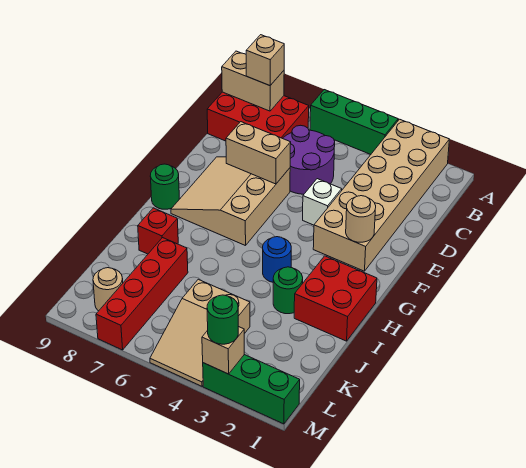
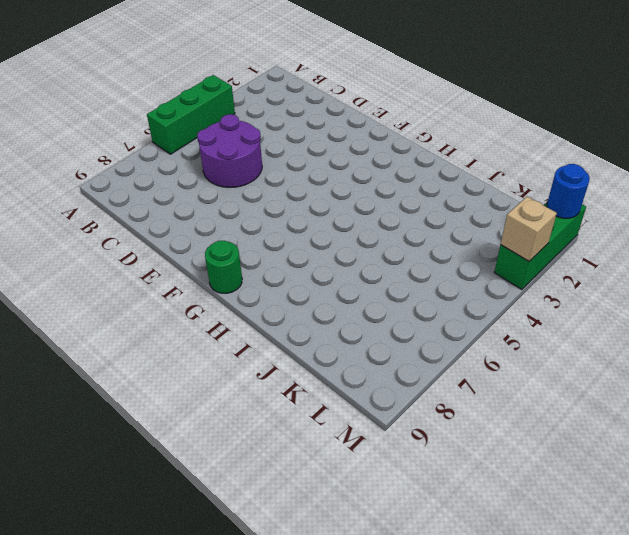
blue 1x1 round brick [547,164,590,218] -> blue 1x1 round brick moved to [263,237,291,282]
none -> tan 2x6 brick [313,119,449,271]
none -> red 2x3 brick [207,92,309,141]
none -> white 1x1 brick [303,179,342,225]

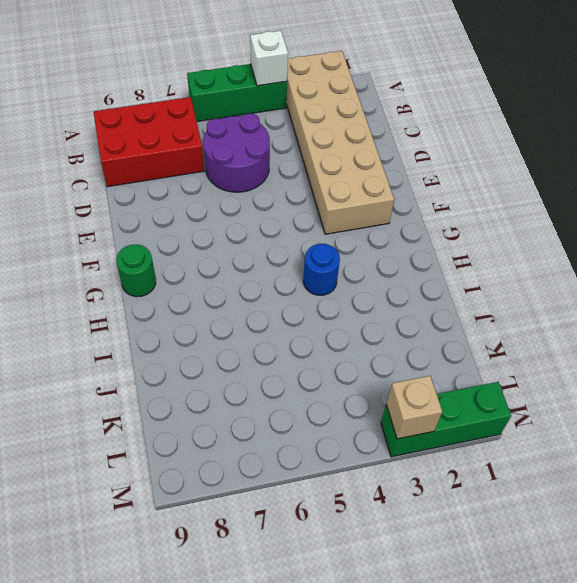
white 1x1 brick [250,31,288,86] -> white 1x1 brick moved to [303,179,342,225]
none -> tan 3x3 slope [171,157,290,246]
none -> red 2x2 brick [294,256,377,341]
none -> green 1x1 round brick [273,267,303,314]

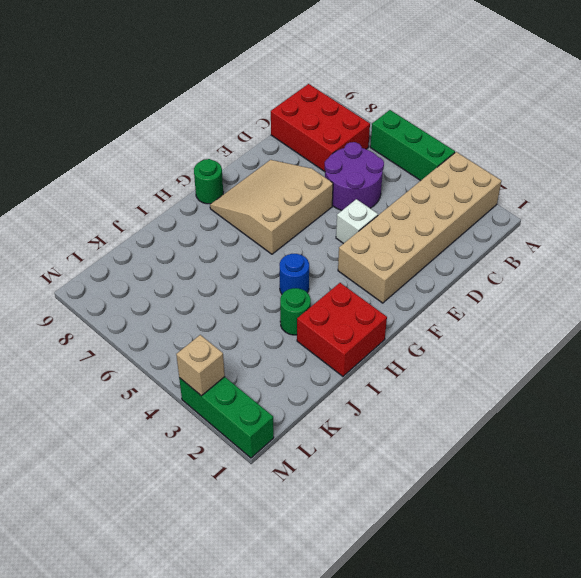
none -> red 1x1 brick [138,208,178,254]
none -> red 1x4 brick [96,238,188,350]
none -> tan 2x3 slope [150,279,250,386]

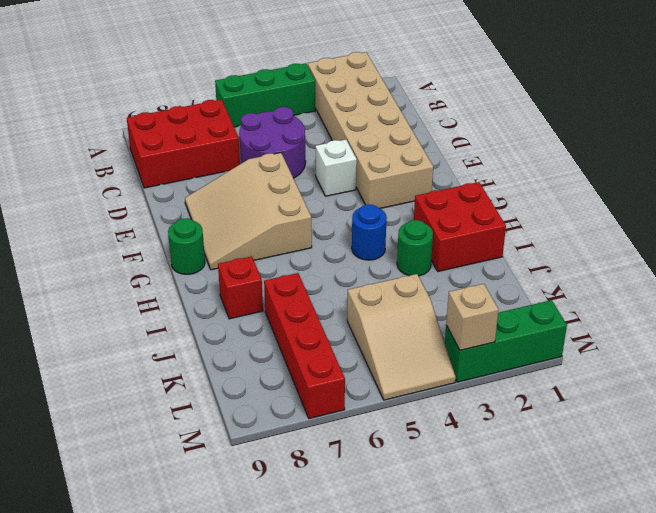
none -> tan 1x1 round brick [93,268,123,311]
none -> tan 1x2 brick [222,51,284,111]
none -> tan 1x2 brick [226,122,291,184]

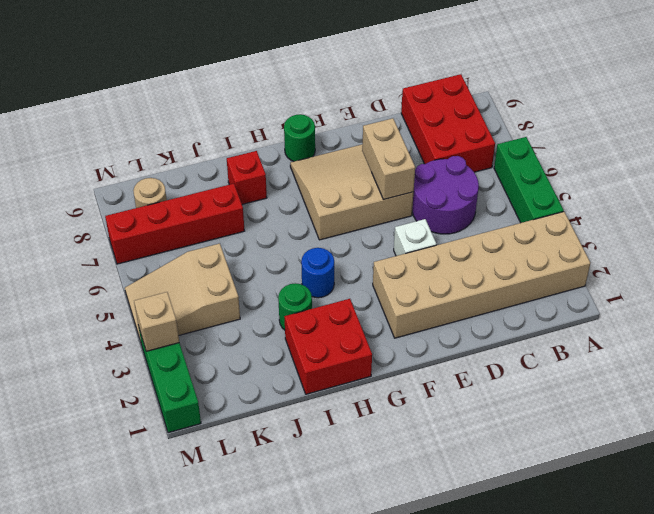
none -> tan 1x2 brick [222,51,284,111]
none -> tan 1x1 round brick [346,196,376,242]
none -> tan 1x1 brick [246,35,284,86]

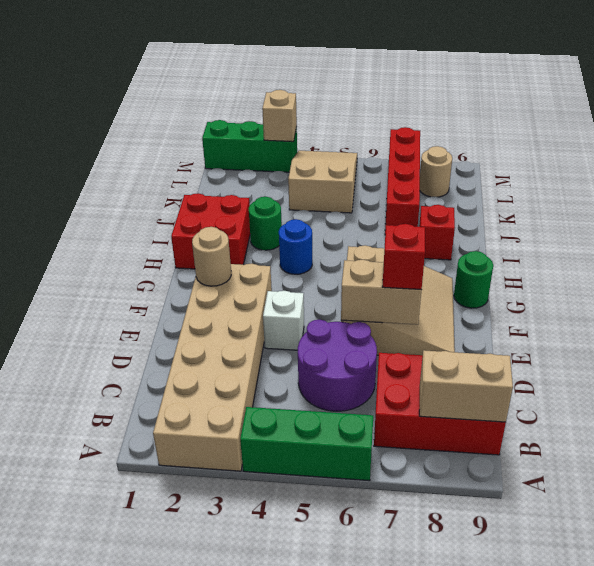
red 1x1 brick [382,224,425,290] -> none
none -> tan 1x1 brick [246,35,284,86]
none -> green 1x1 round brick [207,295,238,344]

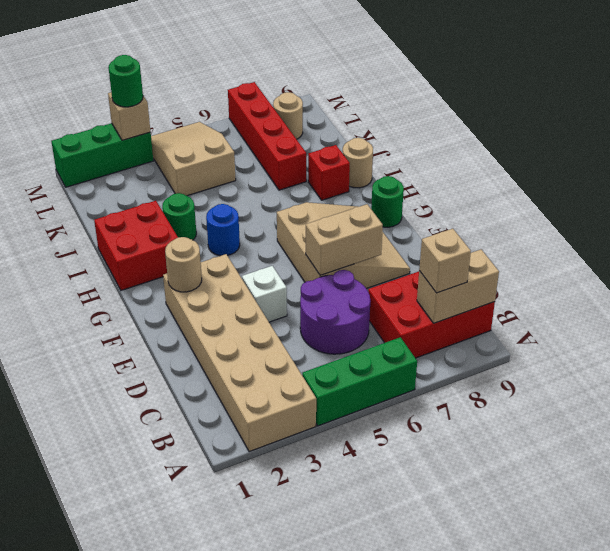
tan 1x1 round brick [343,138,373,188] -> none

